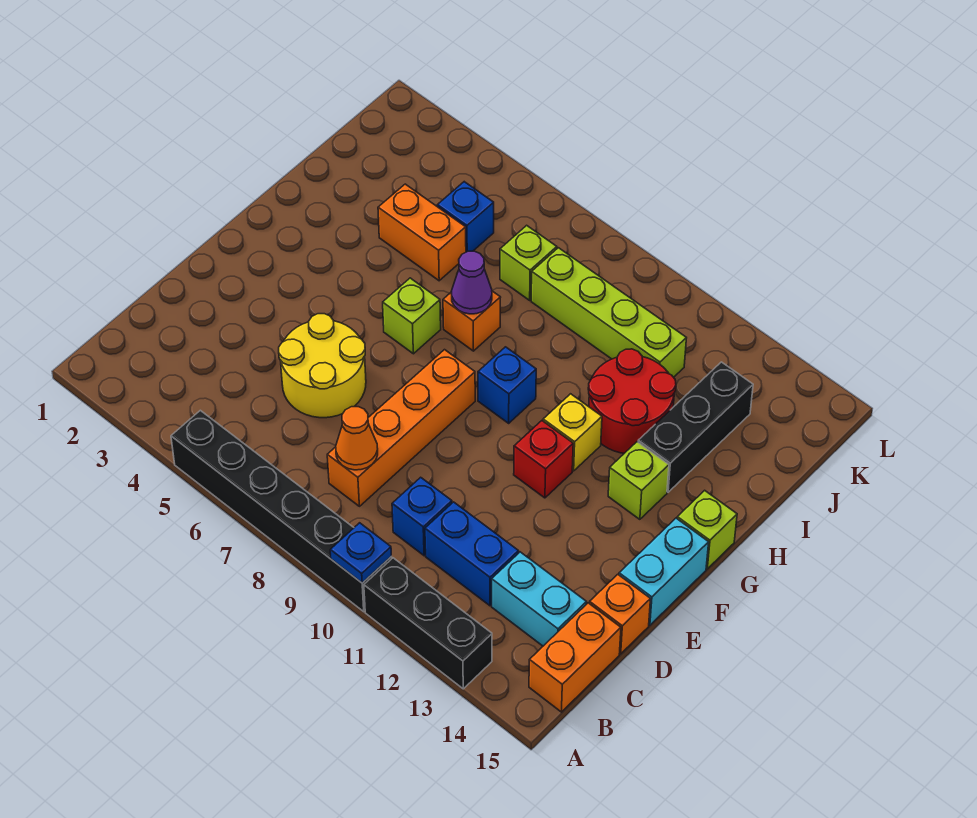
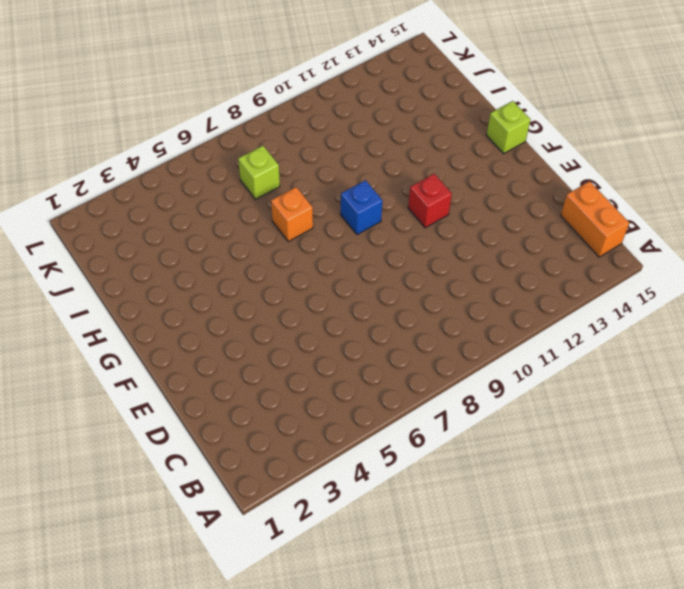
none -> black 1x6 brick [171,410,392,612]
none -> black 1x3 brick [364,558,492,689]
none -> orange 1x4 brick [327,350,475,506]

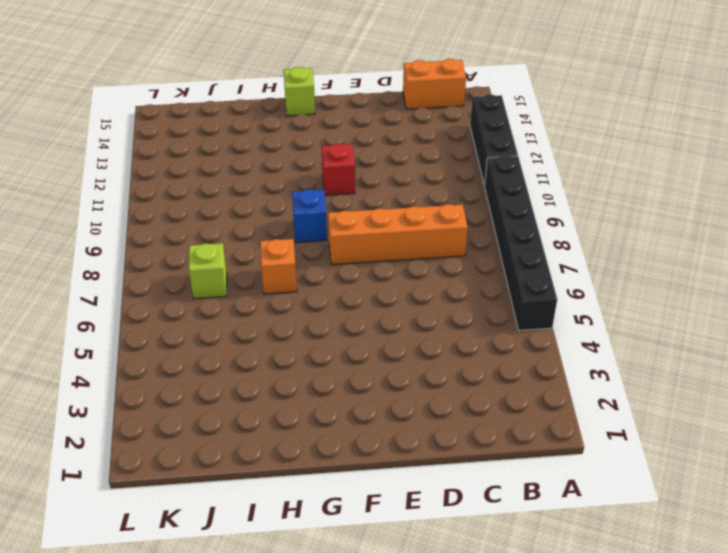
none -> blue 1x1 brick [392,477,452,556]
none -> blue 1x2 brick [425,502,519,606]
none -> cyan 1x2 brick [492,552,586,646]

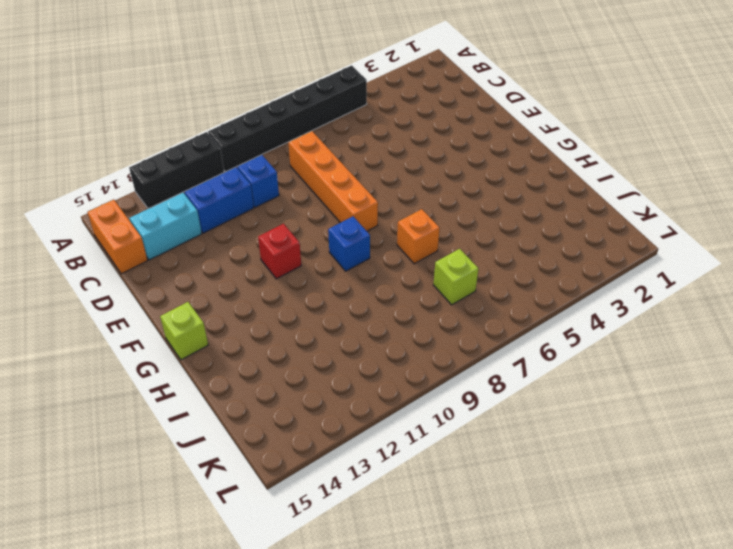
none -> yellow 2x2 round brick [279,314,366,418]
none -> orange 1x1 brick [590,574,650,654]
none -> cyan 1x2 brick [619,518,709,625]

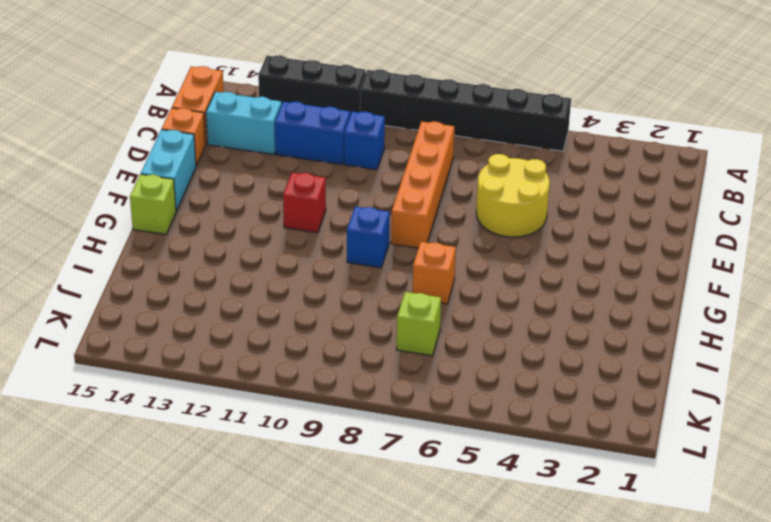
none -> lime 1x1 brick [383,278,441,354]
none -> yellow 1x1 brick [543,394,602,471]
none -> lime 1x1 brick [608,442,669,519]

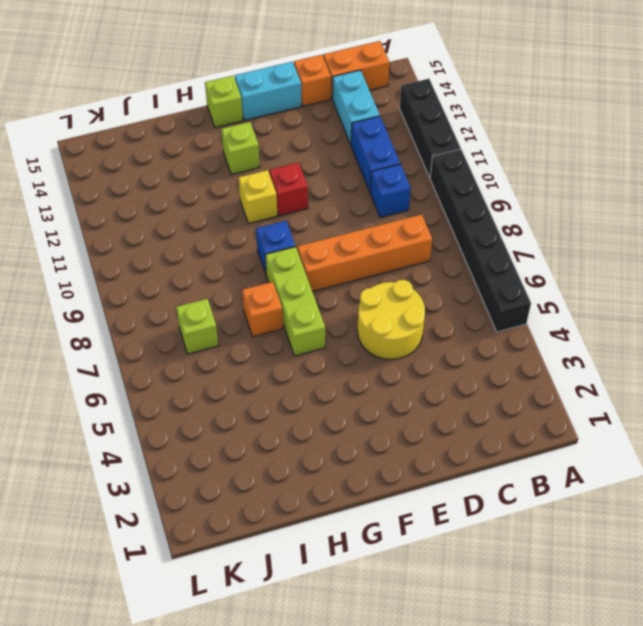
lime 1x3 brick [265,247,325,356] -> lime 1x1 brick [383,278,441,354]
none -> red 2x2 round brick [588,349,676,453]
none -> black 1x3 brick [638,362,753,492]
none -> orange 1x2 brick [378,184,466,281]

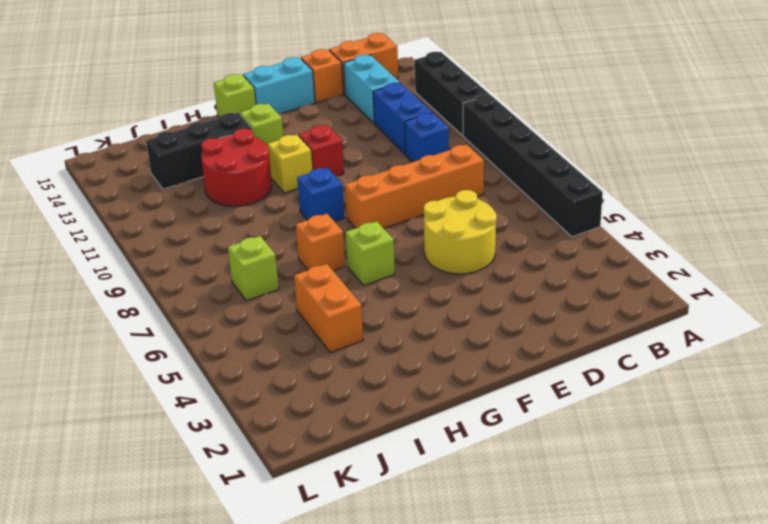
none -> blue 1x1 brick [437,182,494,252]
none -> lime 1x4 brick [531,248,686,377]
none -> blue 1x1 plate [330,523,391,583]

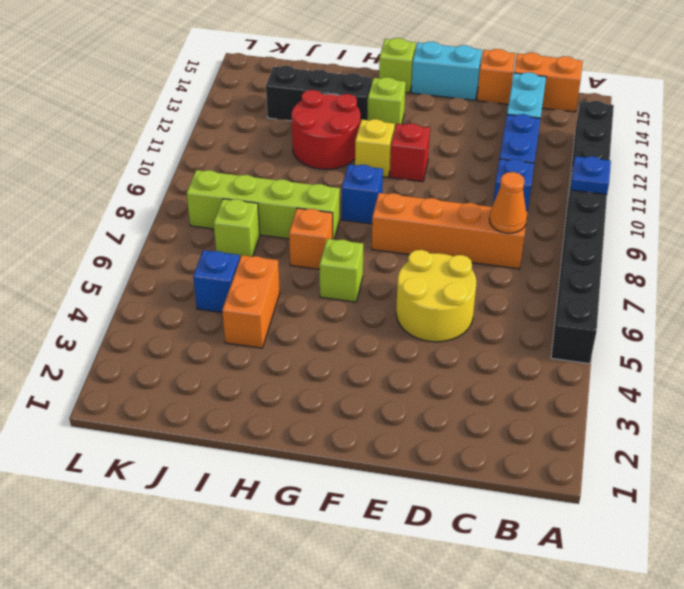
lime 1x4 brick [187,170,340,240] -> lime 1x4 brick turned to [531,248,686,377]
none -> purple 1x1 cone [451,251,492,314]

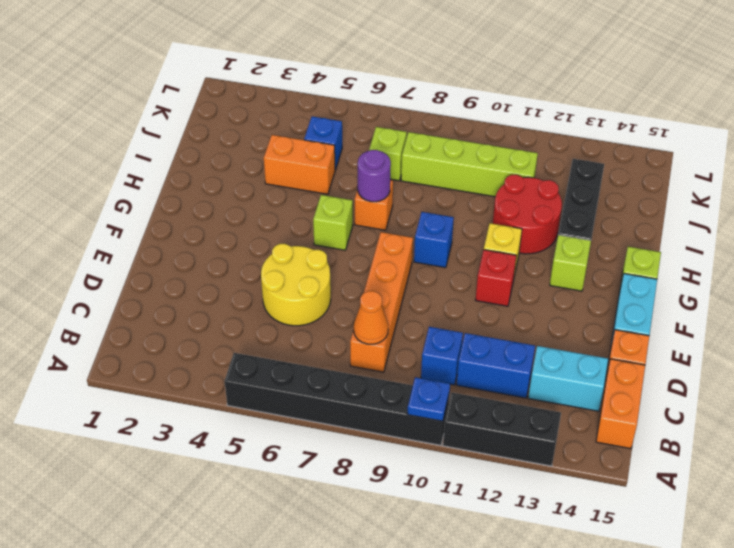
purple 1x1 round brick [358,150,391,202] -> purple 1x1 cone [451,251,492,314]

